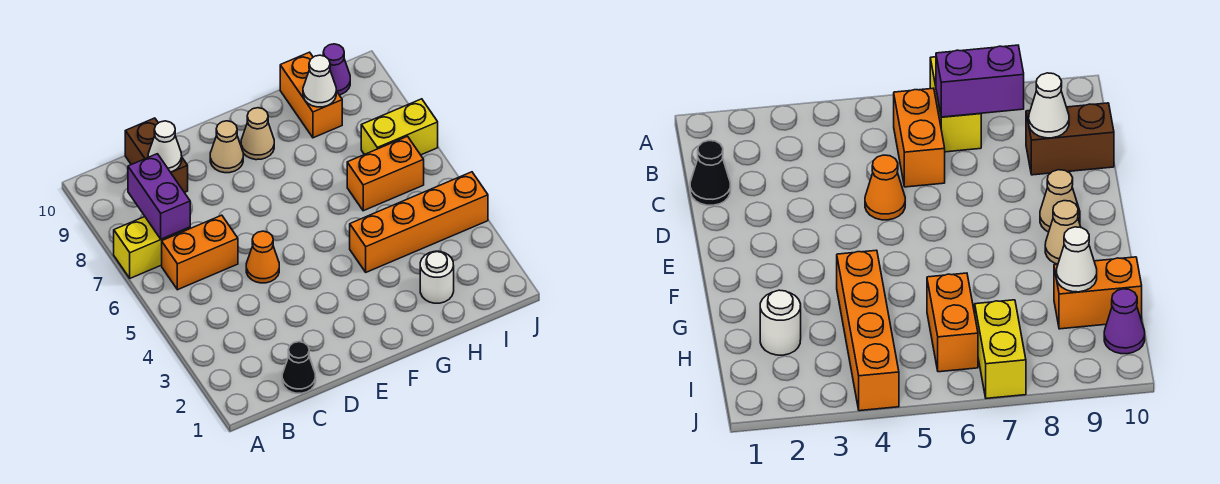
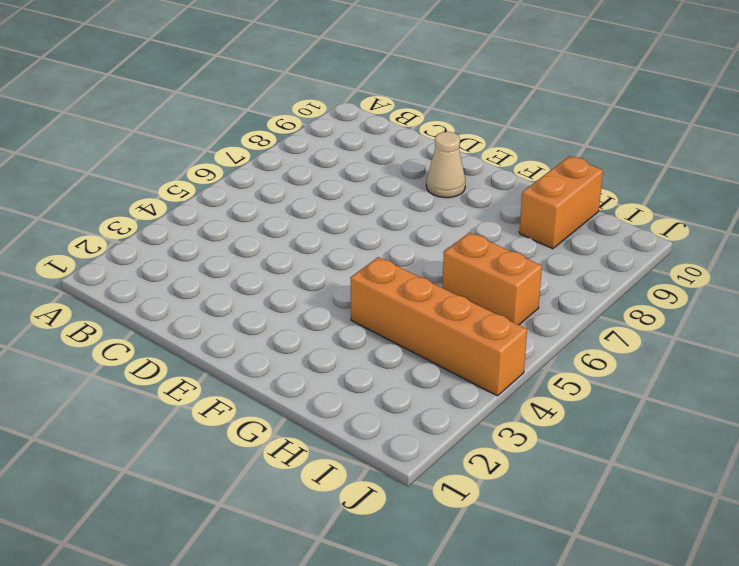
none -> yellow 1x2 brick [114,217,190,278]
none -> orange 1x2 brick [162,215,238,290]
none -> black 1x1 cone [282,342,316,393]

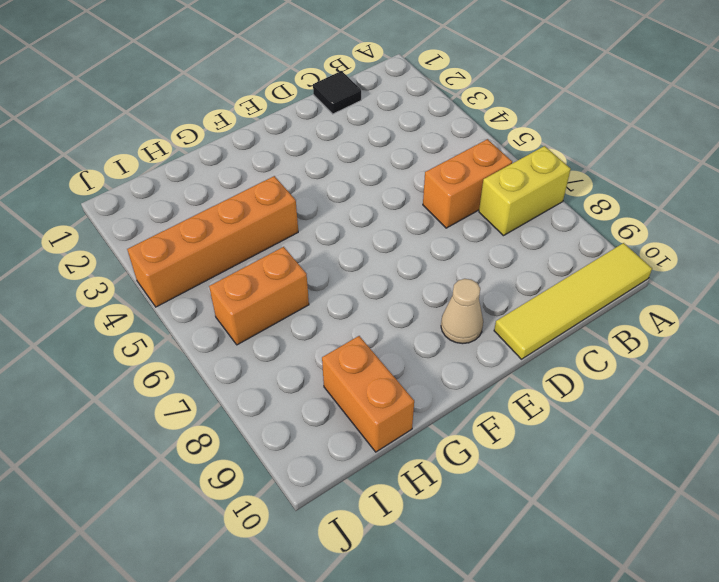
yellow 1x4 tile [494,243,652,359] -> brown 1x2 brick [125,118,188,193]
black 1x1 tile [313,71,361,114] -> black 1x1 cone [282,342,316,393]
none -> orange 1x1 cone [246,231,279,283]
none -> tan 1x1 cone [241,108,274,160]
none -> white 1x1 round brick [420,251,454,303]

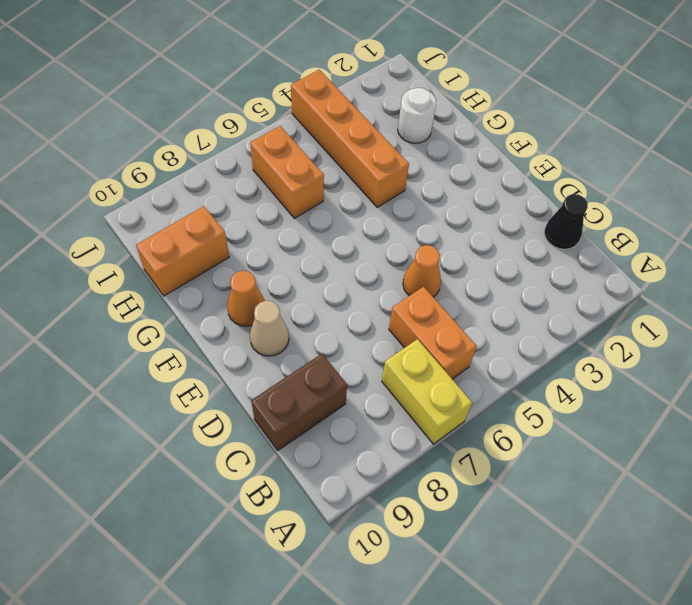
orange 1x1 cone [227,271,265,326] -> tan 1x1 cone [241,108,274,160]
none -> yellow 1x2 brick [361,99,438,155]
none -> purple 1x1 cone [323,44,350,95]
none -> purple 1x2 brick [128,154,190,239]

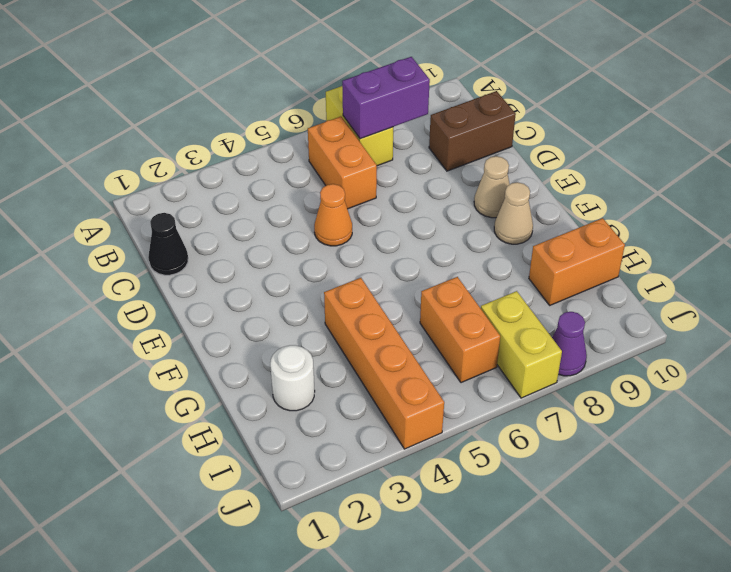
purple 1x1 cone [552,312,587,376] -> purple 1x1 cone moved to [323,44,350,95]
none -> white 1x1 cone [148,121,182,172]
none -> white 1x1 cone [303,55,336,107]

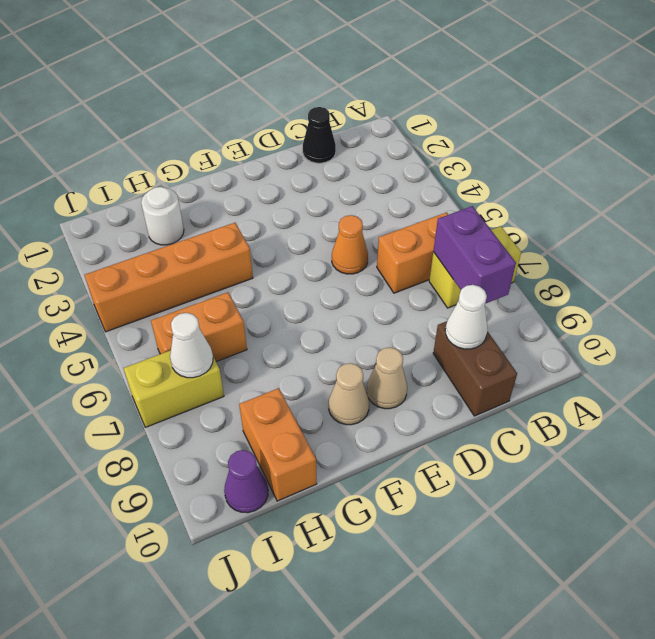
white 1x1 cone [170,313,213,378] -> white 1x1 cone moved to [303,55,336,107]

